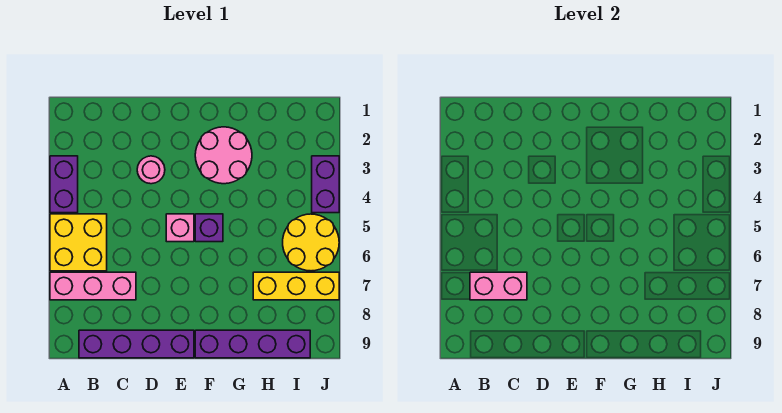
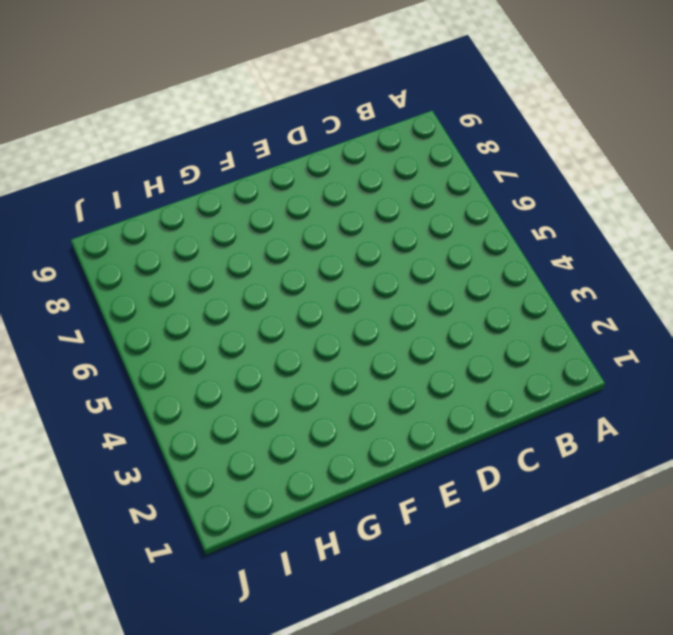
none -> purple 1x2 brick [50,156,78,213]
none -> yellow 2x2 brick [50,214,107,271]
none -> pink 1x3 brick [50,272,136,300]

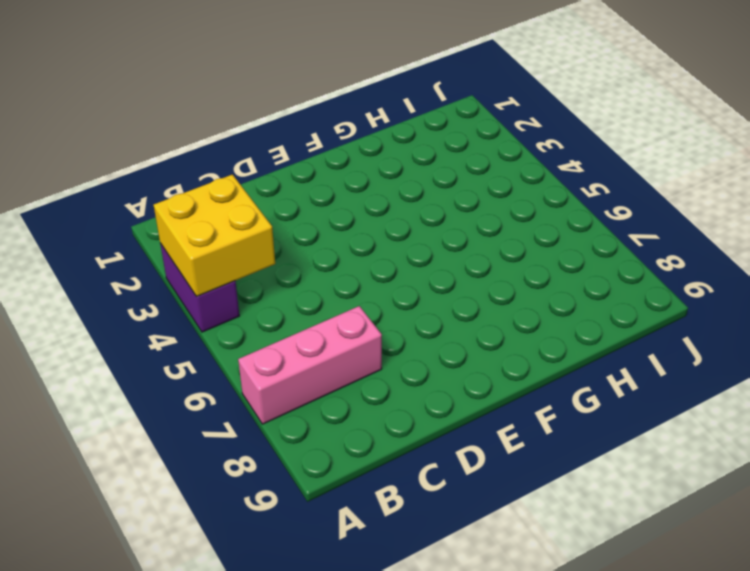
yellow 2x2 brick [154,175,275,297] -> yellow 2x2 brick moved to [50,214,107,271]
none -> purple 1x4 brick [79,330,194,358]
none -> pink 1x1 round brick [137,156,165,184]
none -> pink 1x1 brick [166,214,194,242]

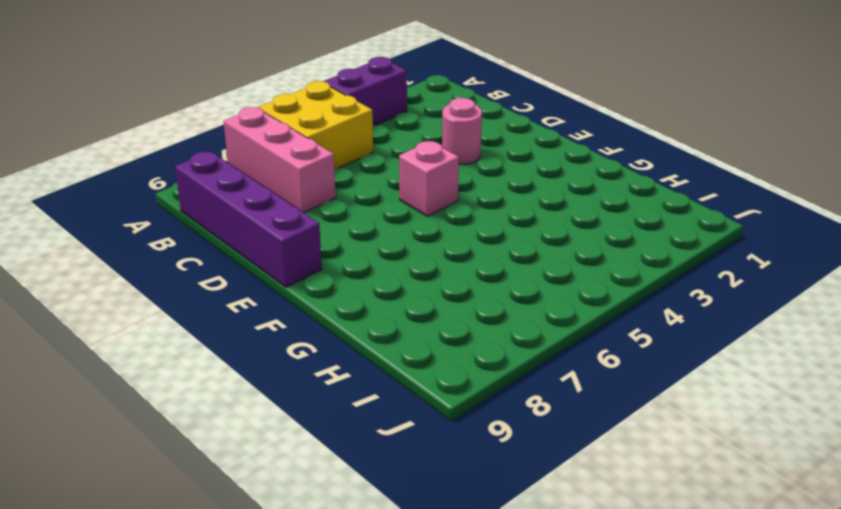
none -> pink 2x2 round brick [195,127,252,184]
none -> purple 1x1 brick [195,214,223,242]
none -> purple 1x4 brick [195,330,310,358]

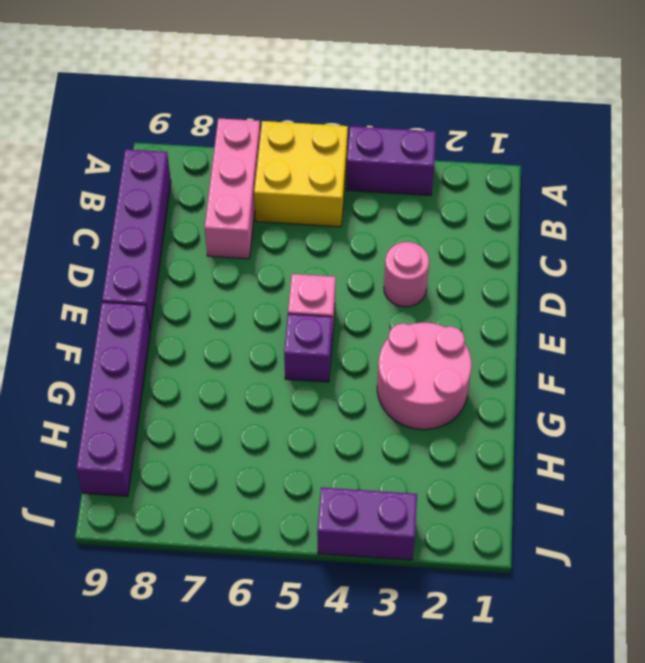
none -> yellow 1x3 brick [253,272,339,300]
none -> yellow 2x2 round brick [283,214,339,271]
none -> pink 1x2 brick [470,272,527,300]

